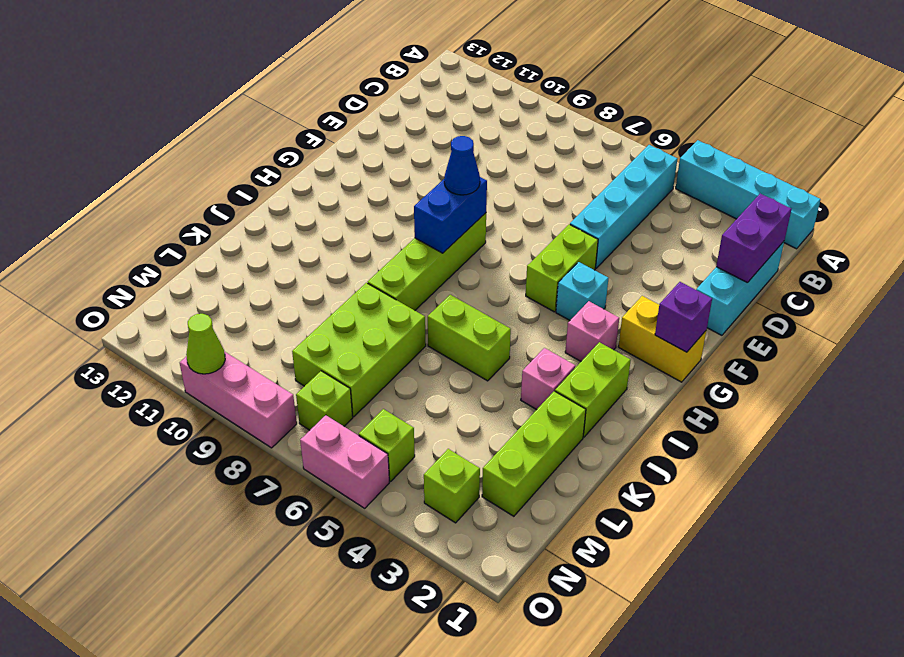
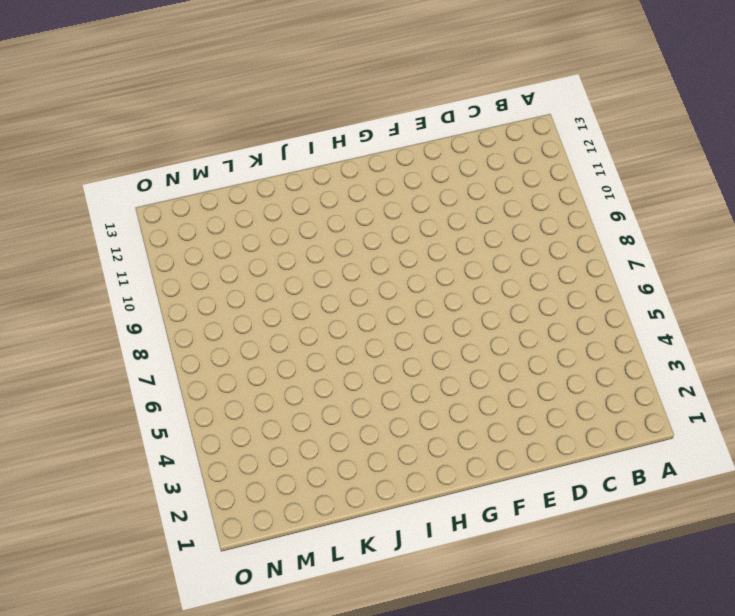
none -> cyan 1x4 brick [676,140,821,249]
none -> cyan 1x4 brick [570,145,677,268]
none -> cyan 1x3 brick [696,242,784,335]

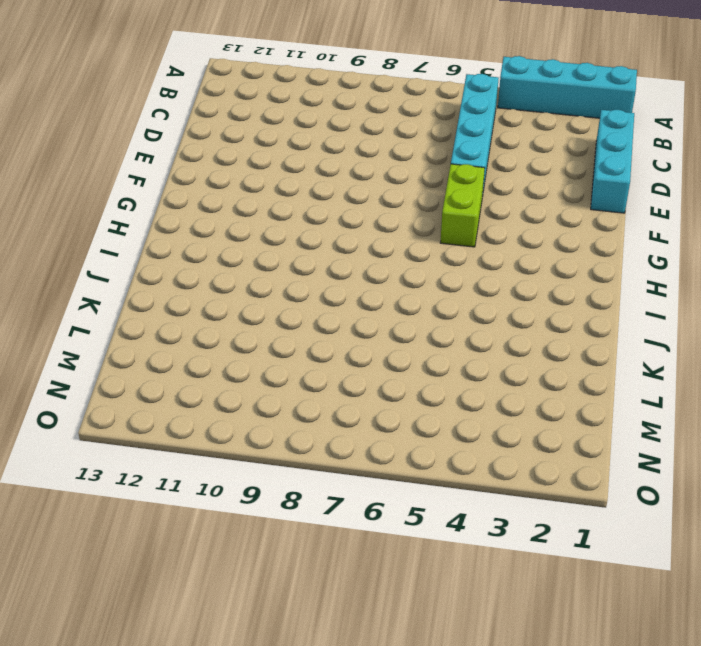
none -> yellow 1x2 brick [618,296,706,382]
none -> cyan 1x1 brick [556,262,609,320]
none -> lime 1x4 brick [368,213,486,310]

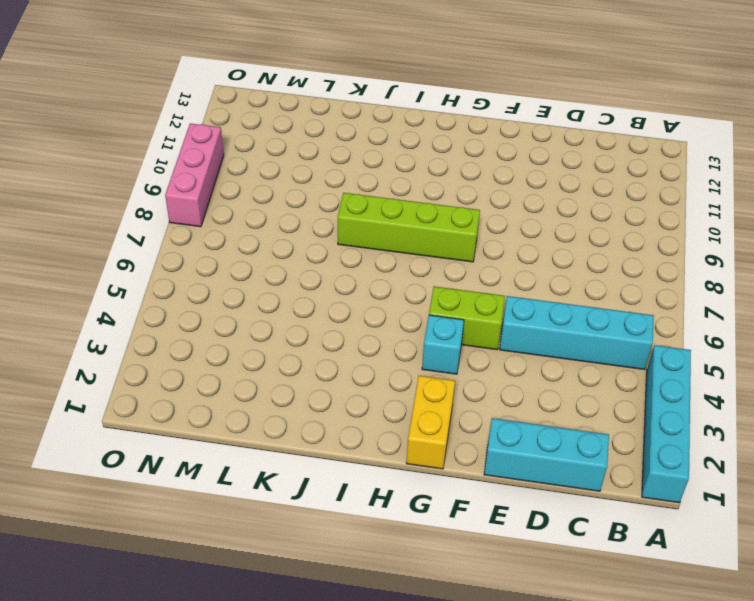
none -> pink 1x1 brick [565,301,619,361]
none -> lime 1x2 brick [555,342,631,437]
none -> pink 1x1 brick [521,348,575,410]

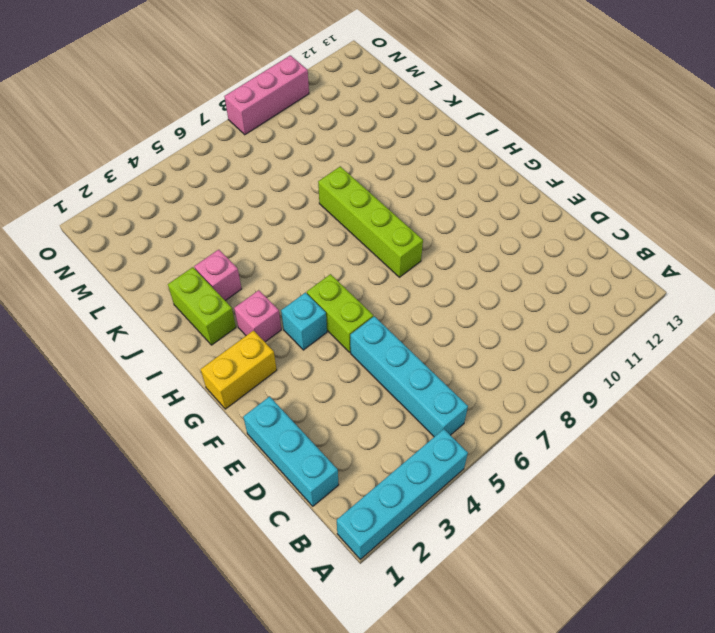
none -> lime 1x2 brick [428,295,511,381]
none -> lime 1x3 brick [482,391,586,516]
none -> lime 2x3 brick [292,283,426,417]

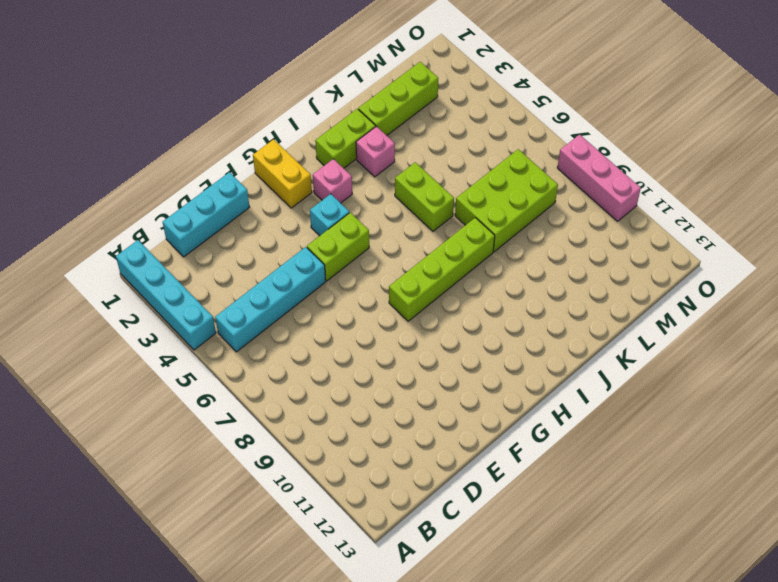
none -> lime 1x1 brick [424,449,480,523]
none -> lime 1x1 brick [359,409,415,481]
none -> lime 1x1 brick [296,371,353,430]

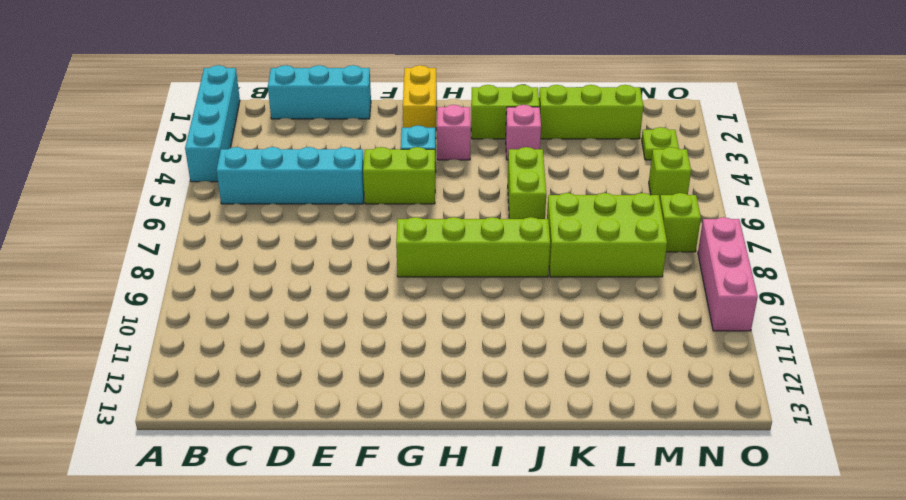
lime 1x1 plate [642,127,679,160] -> lime 1x1 brick [424,449,480,523]
none -> pink 1x2 brick [300,415,389,508]
none -> purple 1x2 brick [716,194,792,283]
none -> purple 1x1 brick [655,282,712,352]

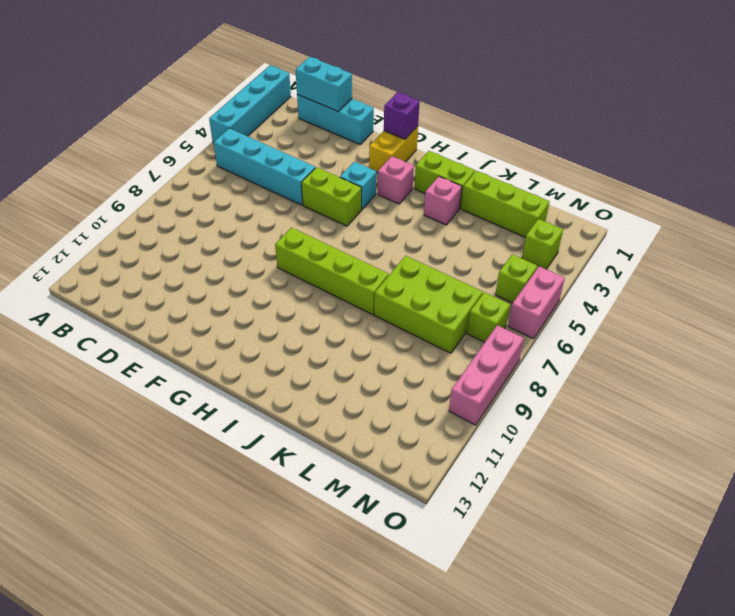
cyan 1x2 brick [296,57,352,111] -> purple 1x2 brick [716,194,792,283]
none -> lime 1x2 brick [428,295,511,381]
none -> blue 1x2 brick [414,177,487,253]
none -> lime 1x1 cone [186,314,225,374]

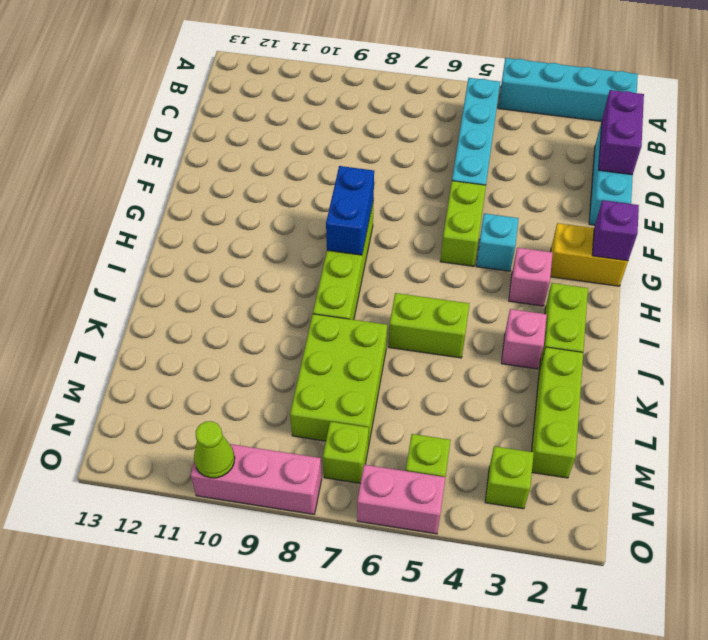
none -> blue 1x1 cone [444,136,480,195]

